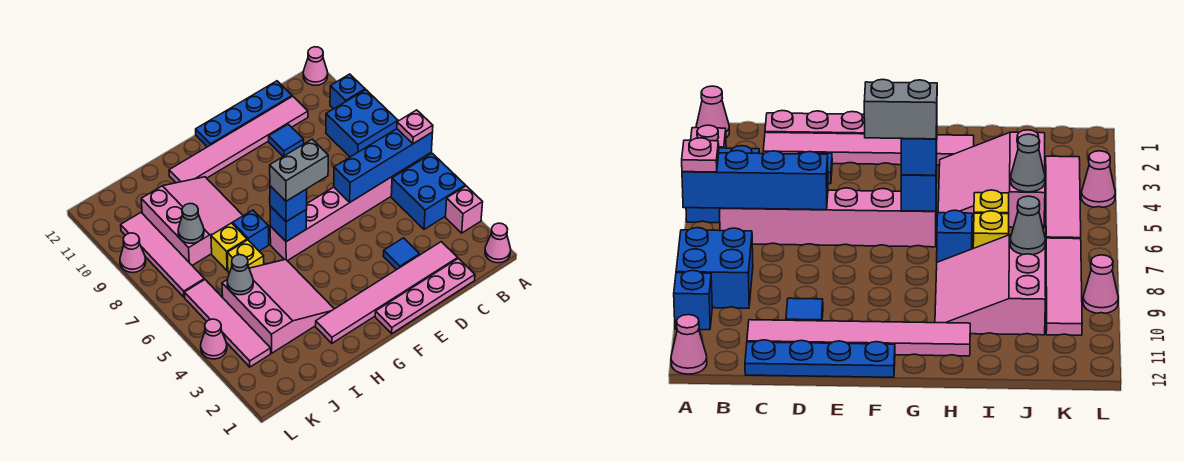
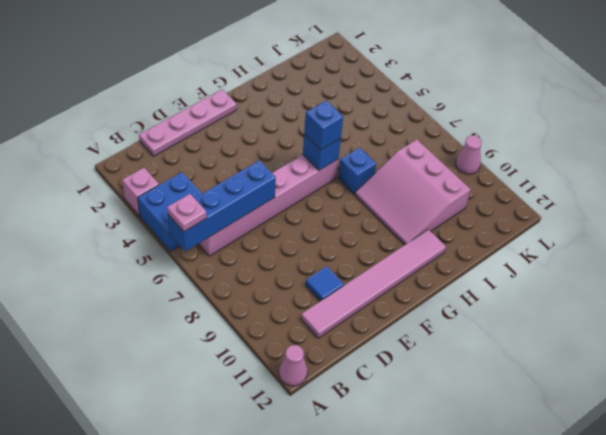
none -> pink 1x1 cone [485,223,511,263]
none -> blue 2x2 brick [326,90,398,157]
none -> blue 1x1 brick [330,74,365,109]

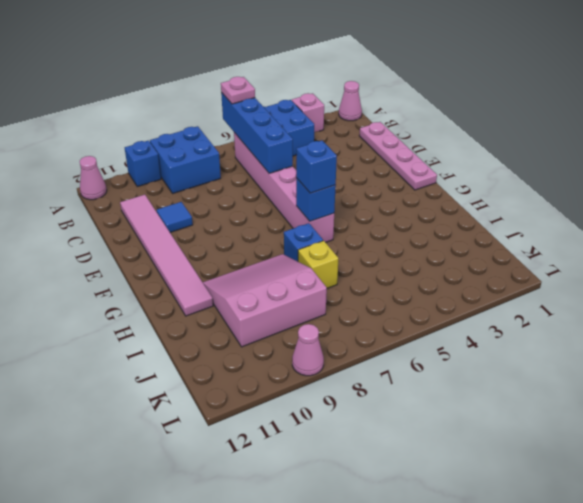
none -> pink 1x6 tile [316,242,458,343]
none -> blue 1x4 plate [196,81,292,147]
none -> blue 1x1 tile [383,238,420,270]

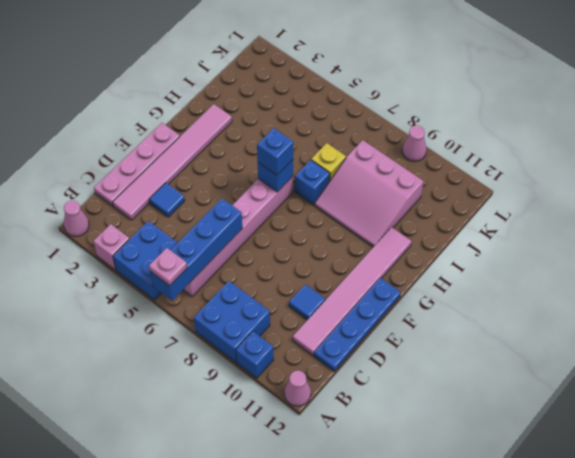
none -> pink 3x3 slope [222,259,334,353]
none -> yellow 1x1 brick [227,240,264,273]
none -> pink 1x4 tile [184,280,271,367]

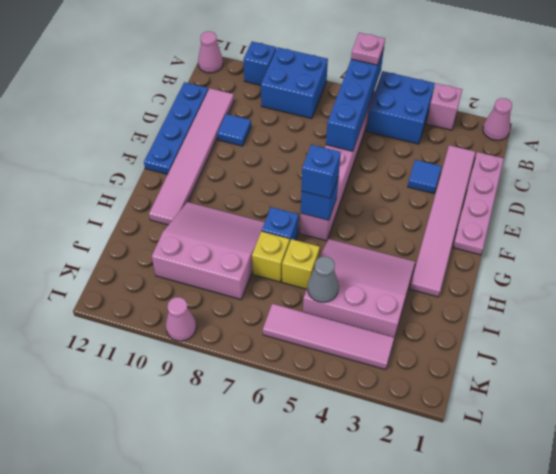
none -> pink 1x4 tile [121,213,204,297]
none -> pink 1x1 cone [201,319,227,359]
none -> grey 1x1 cone [178,204,204,243]

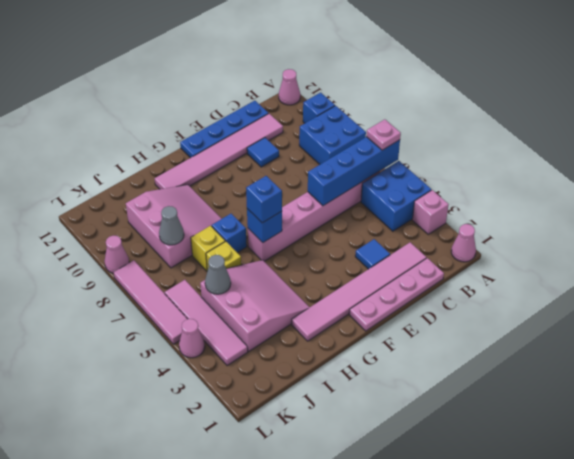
pink 1x4 tile [114,260,187,344] -> pink 1x4 tile moved to [121,213,204,297]
none -> grey 1x2 brick [270,139,328,201]

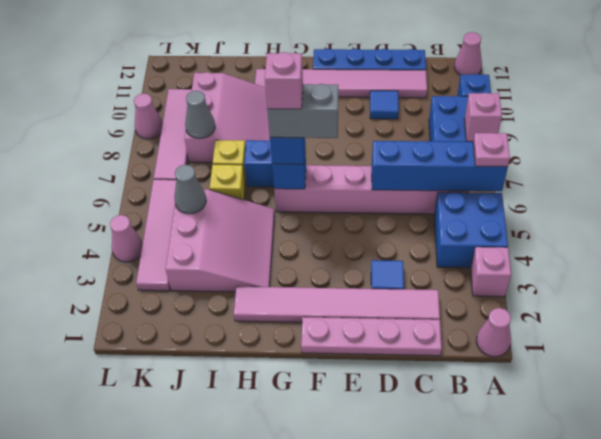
pink 1x1 brick [464,93,502,141] -> none
pink 1x1 brick [265,52,303,109] -> none

